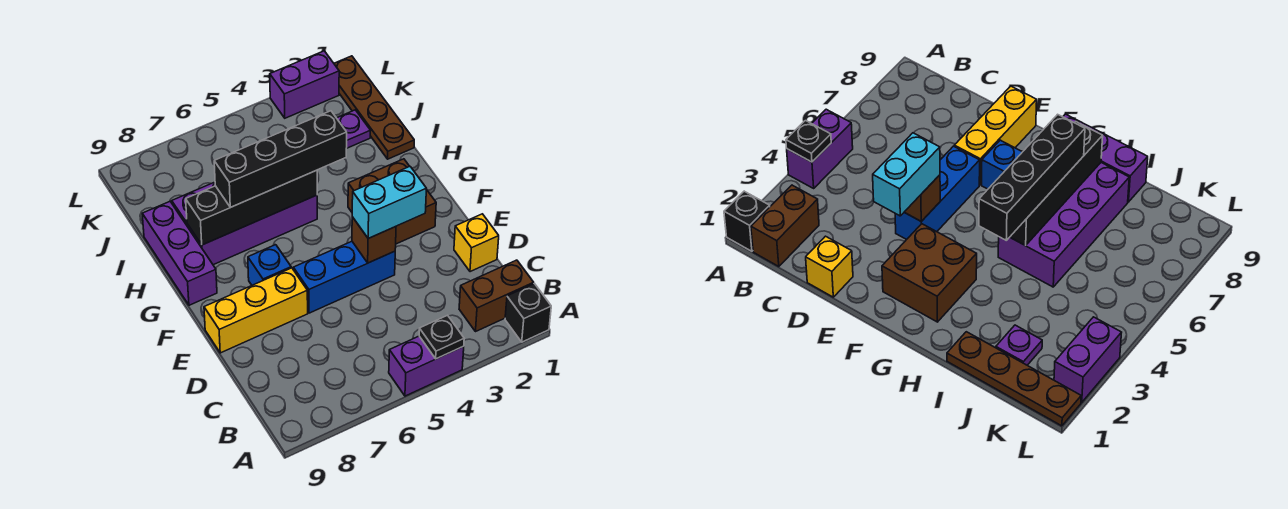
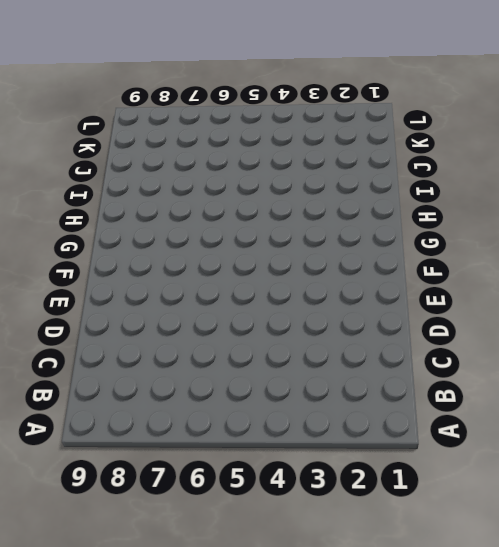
none -> black 1x1 brick [505,284,551,342]
none -> purple 1x2 brick [389,336,464,396]
none -> brown 1x2 brick [459,260,534,331]

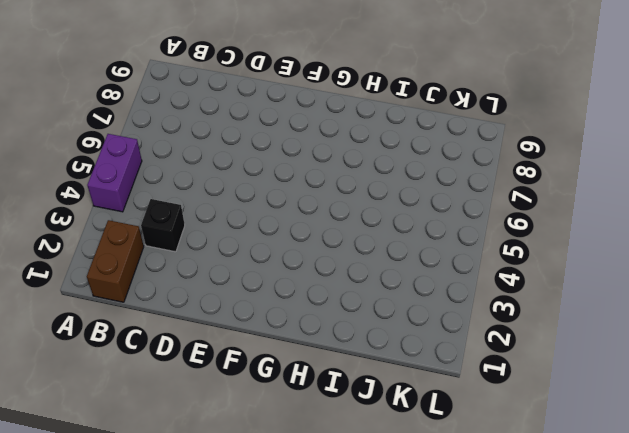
black 1x1 brick [141,199,185,252] -> black 1x1 brick moved to [505,284,551,342]
none -> yellow 1x1 brick [454,214,499,272]
none -> blue 1x3 brick [293,241,395,313]
none -> yellow 1x3 brick [204,268,308,353]

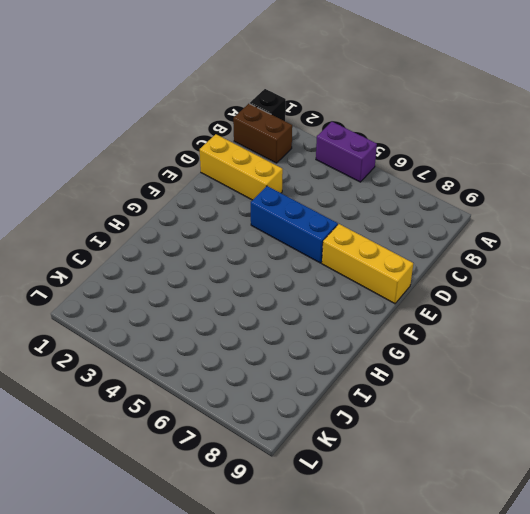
yellow 1x3 brick [200,134,283,200] -> yellow 1x1 brick [454,214,499,272]
none -> brown 2x2 brick [348,159,436,244]
none -> blue 1x1 brick [248,245,291,285]
none -> purple 1x3 brick [142,202,217,305]

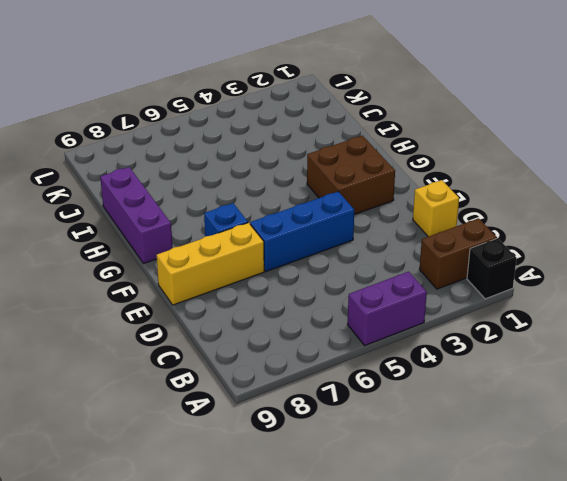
none -> purple 2x4 brick [172,182,317,265]
none -> brown 1x4 plate [334,56,414,159]
none -> purple 1x1 plate [337,110,371,149]

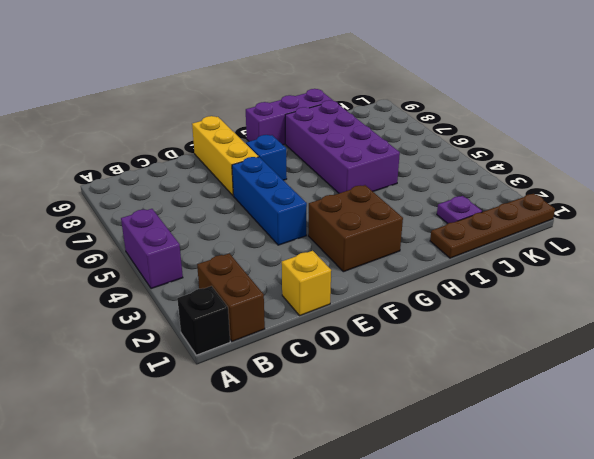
none -> purple 1x2 brick [270,51,339,118]
none -> black 1x1 plate [419,315,464,359]
none -> brown 1x1 brick [352,217,396,263]

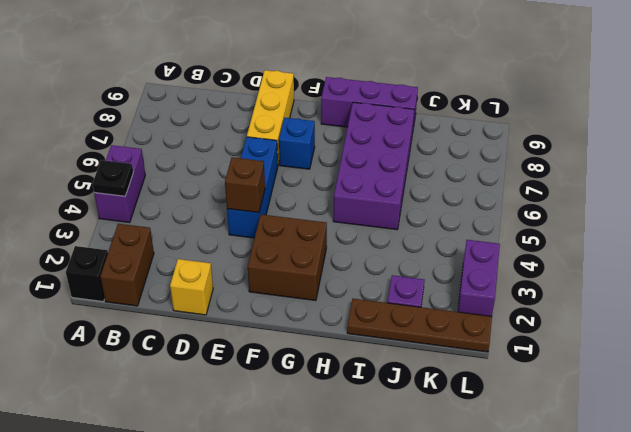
none -> black 1x4 brick [186,170,317,245]
none -> cyan 1x2 brick [352,166,426,238]
none -> black 1x4 brick [214,111,347,207]

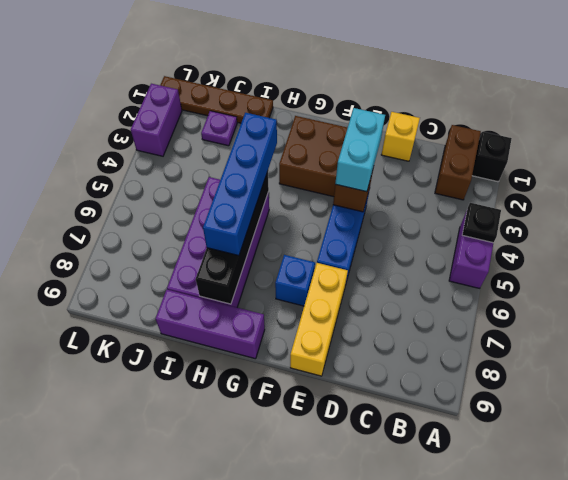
blue 1x4 brick [203,113,277,256] -> black 1x4 brick [214,111,347,207]

